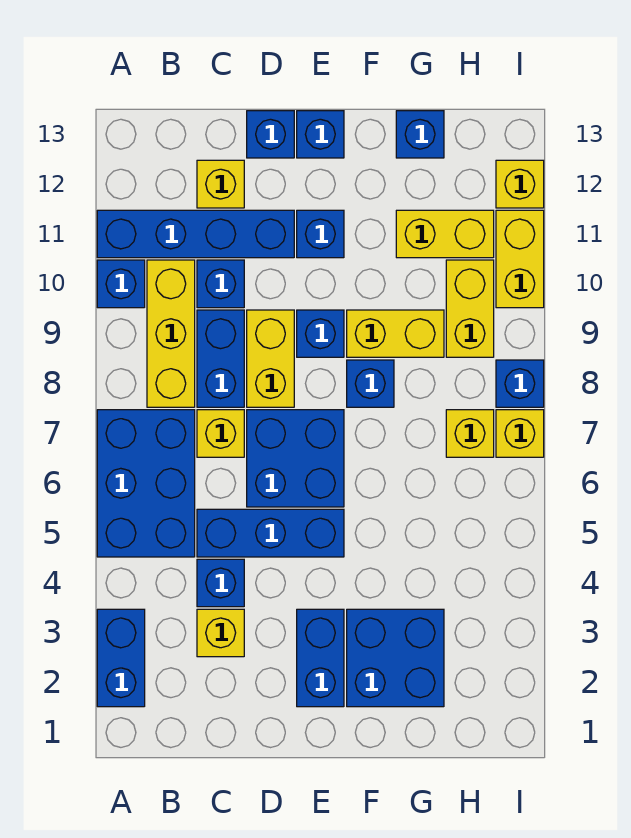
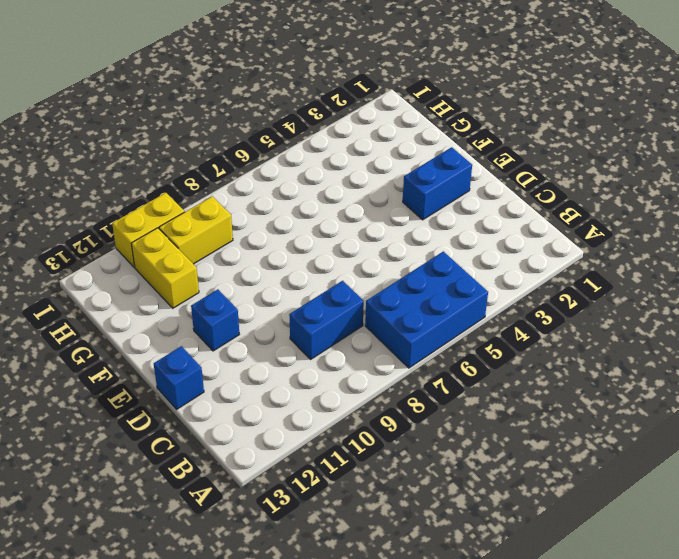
none -> blue 1x2 brick [97,609,145,707]
none -> blue 1x1 brick [97,260,145,308]
none -> blue 1x4 brick [97,210,294,258]
none -> yellow 1x3 brick [147,260,195,407]

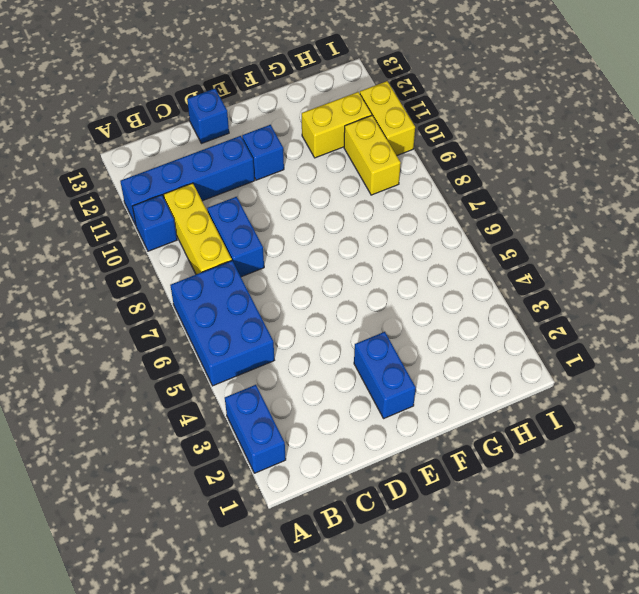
none -> yellow 1x1 brick [197,609,244,657]
none -> blue 1x1 brick [197,559,244,607]
none -> blue 1x3 brick [197,509,344,557]
none -> yellow 1x1 brick [197,410,244,457]

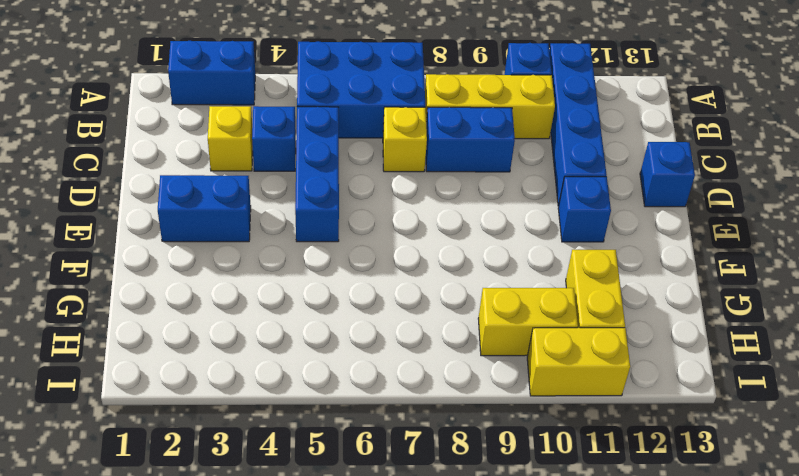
none -> blue 1x1 brick [197,260,244,308]
none -> yellow 1x1 brick [197,160,244,208]
none -> blue 2x2 brick [247,410,344,507]
none -> yellow 1x2 brick [247,310,294,407]

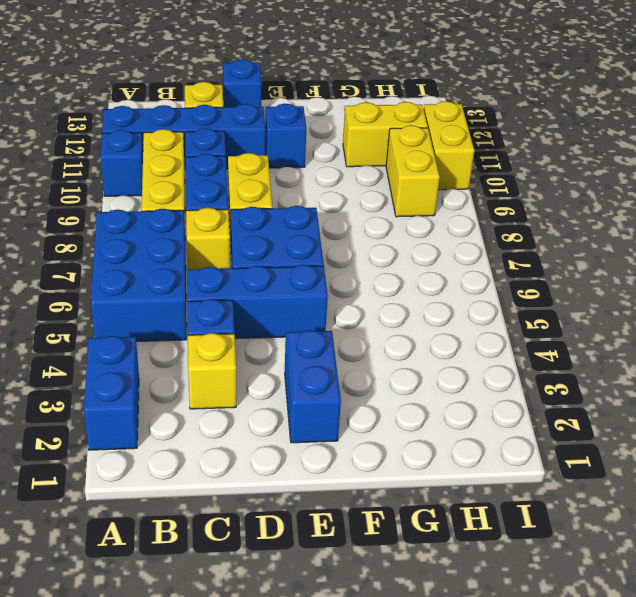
none -> blue 1x1 brick [297,310,344,357]
none -> blue 1x1 brick [297,111,344,158]
none -> blue 2x2 brick [347,609,444,707]
none -> blue 1x1 brick [347,360,394,407]

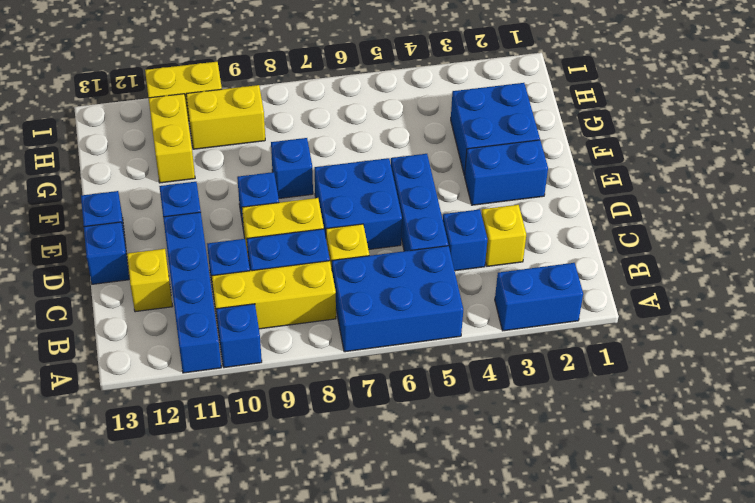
none -> yellow 1x2 brick [347,310,444,357]
none -> blue 1x1 brick [396,111,444,158]
none -> yellow 1x1 brick [446,410,494,457]
none -> yellow 1x1 brick [496,410,544,457]

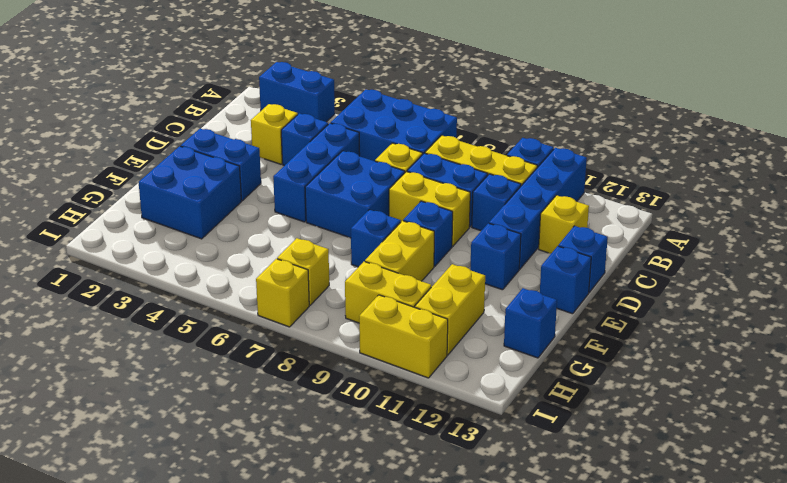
none -> blue 1x1 brick [496,360,544,407]
none -> yellow 1x1 brick [496,160,544,208]

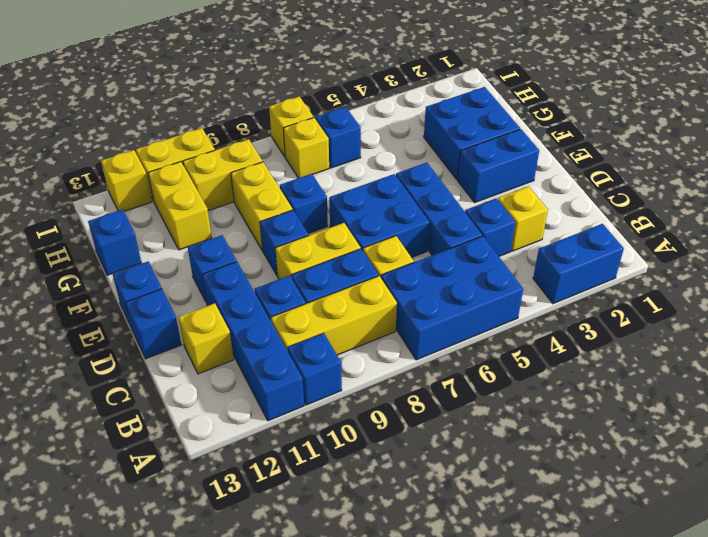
blue 1x1 brick [316,107,361,168] -> blue 1x1 brick moved to [496,360,544,407]

